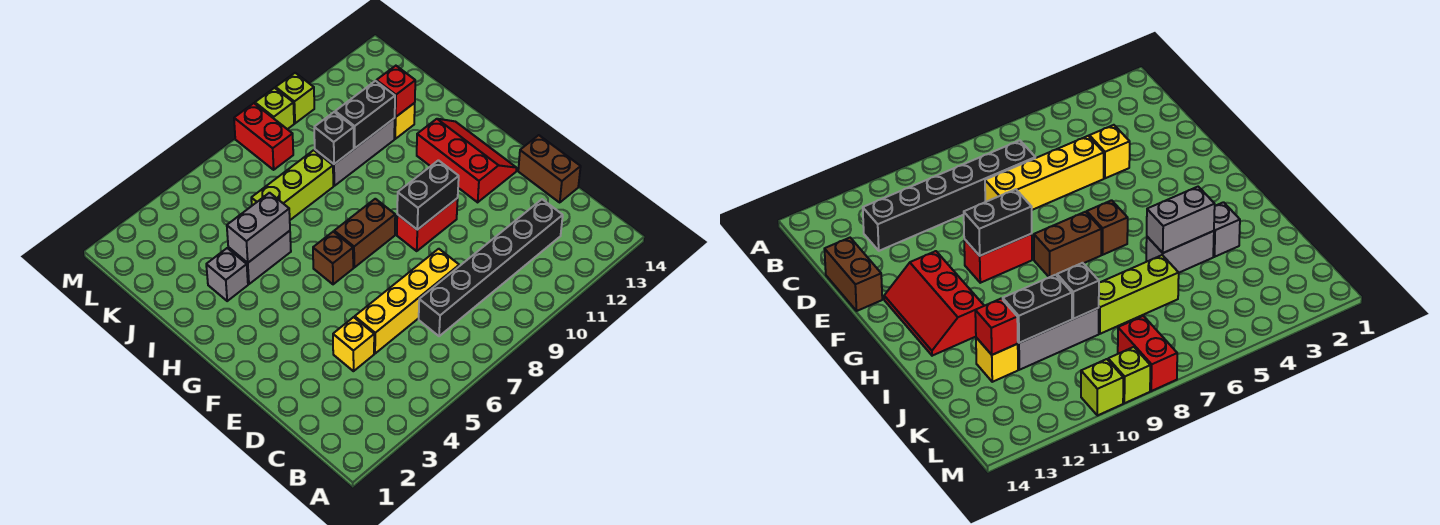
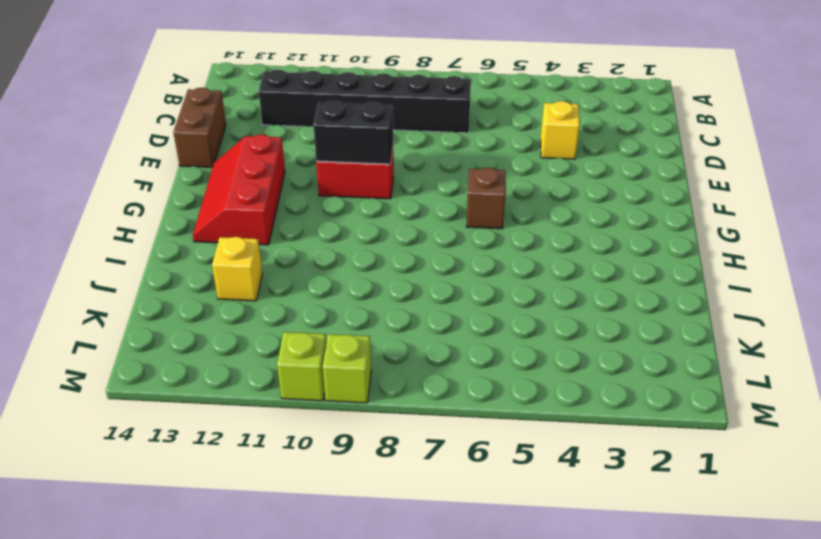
none -> yellow 1x4 brick [355,249,459,354]
none -> brown 1x2 brick [334,199,395,268]
none -> grey 1x1 brick [206,248,248,301]

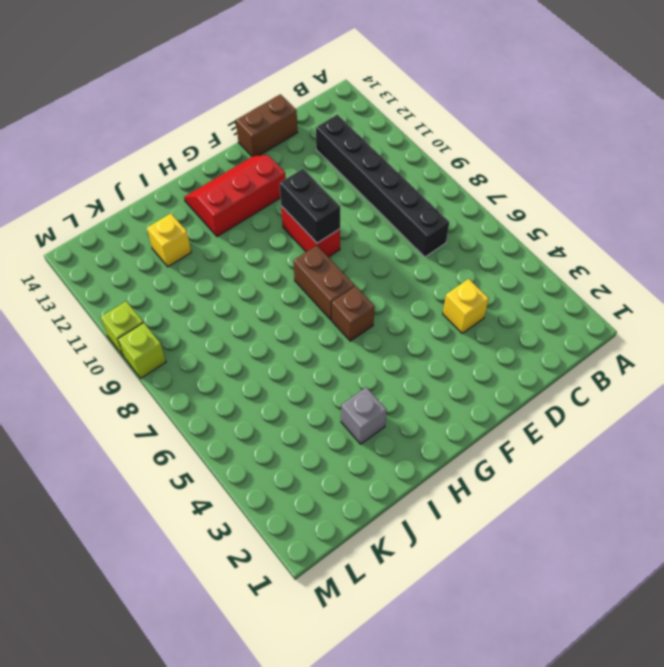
none -> yellow 1x4 brick [355,249,459,354]
none -> grey 1x2 brick [228,231,291,284]
none -> lime 1x3 brick [251,150,333,220]

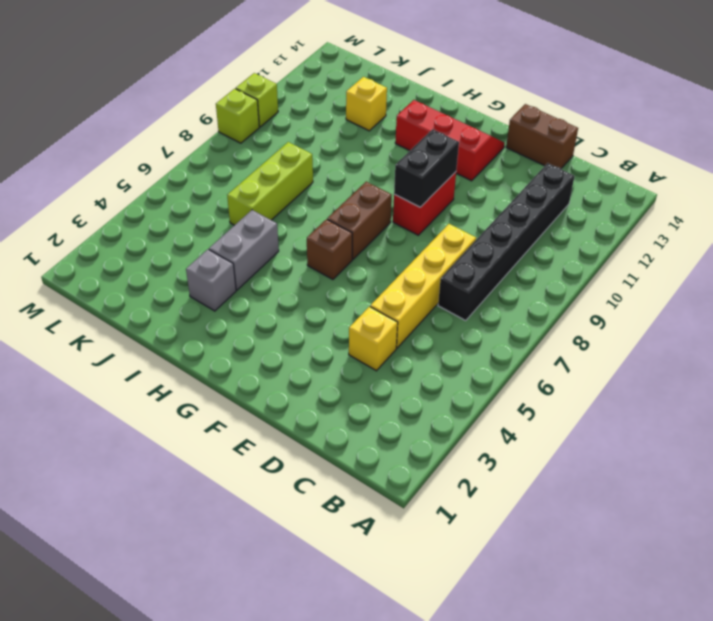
none -> grey 1x3 brick [315,118,395,186]
none -> red 1x2 brick [234,103,293,170]
none -> grey 1x2 brick [227,193,290,263]

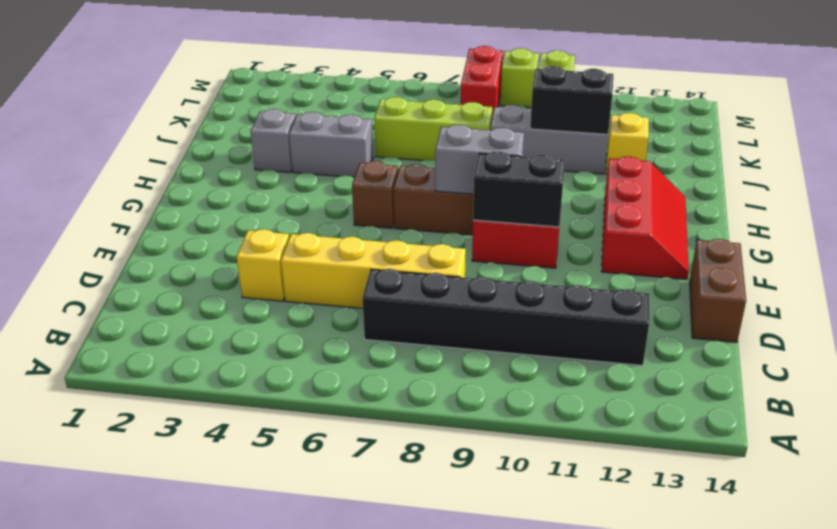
grey 1x2 brick [435,124,524,194] -> grey 1x2 brick moved to [227,193,290,263]
none -> black 1x1 brick [314,112,354,164]
none -> red 1x1 brick [376,66,415,117]

